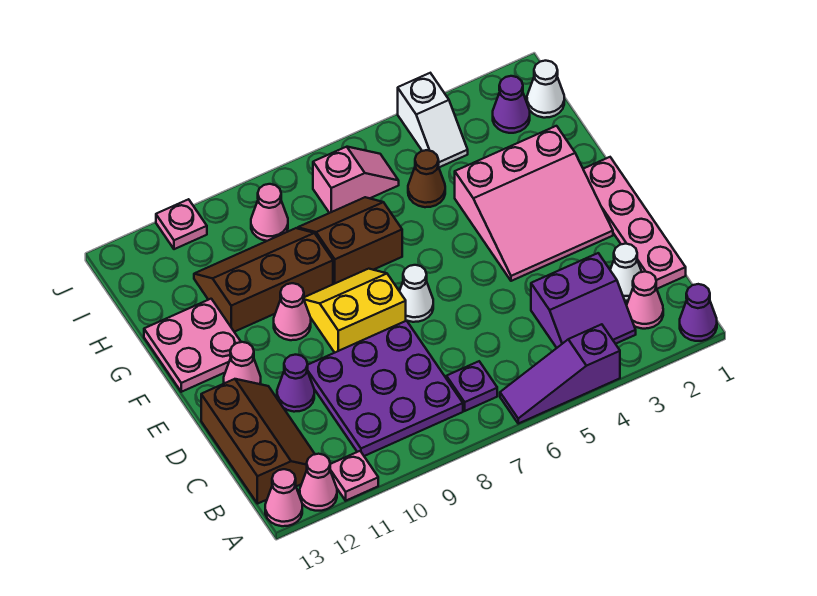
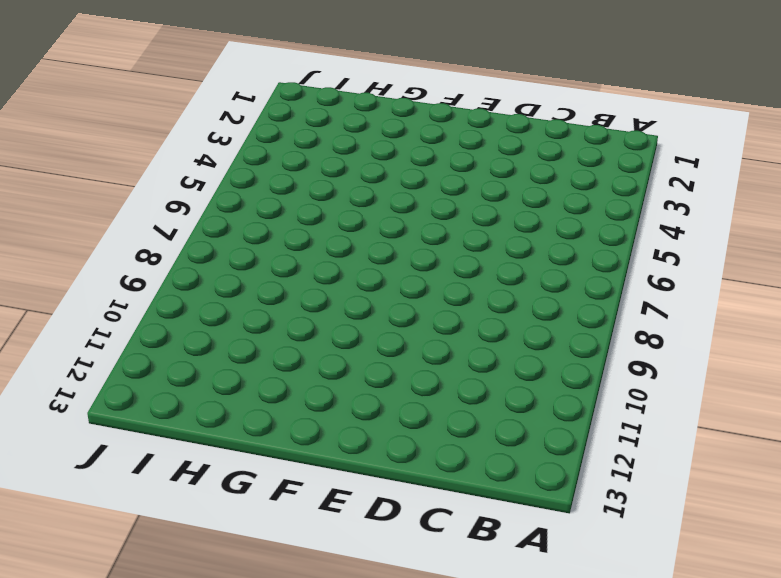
none -> purple 1x1 cone [680,284,717,341]
none -> purple 1x3 slope [500,324,620,424]
none -> pink 1x1 plate [330,451,378,501]

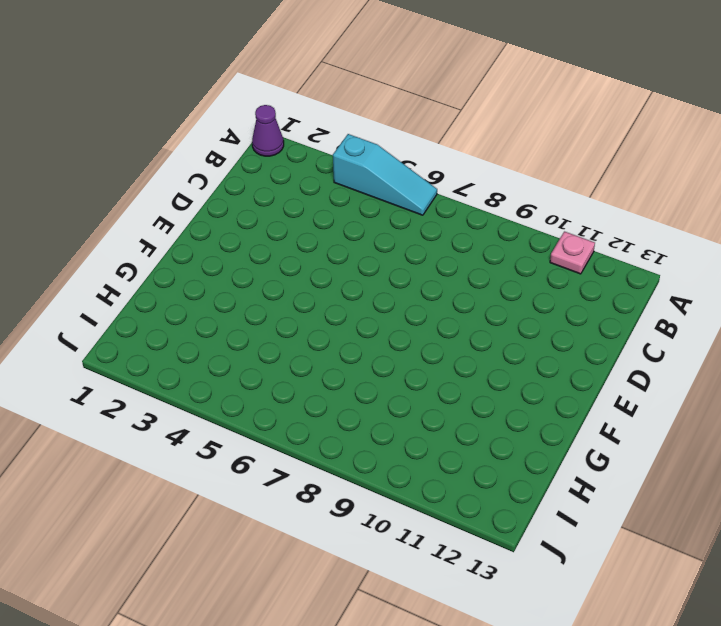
cyan 1x3 slope [333,134,437,215] -> purple 1x3 slope [500,324,620,424]
none -> pink 1x1 cone [300,454,337,511]
none -> pink 1x1 cone [265,469,302,526]
none -> pink 1x1 cone [627,272,663,329]

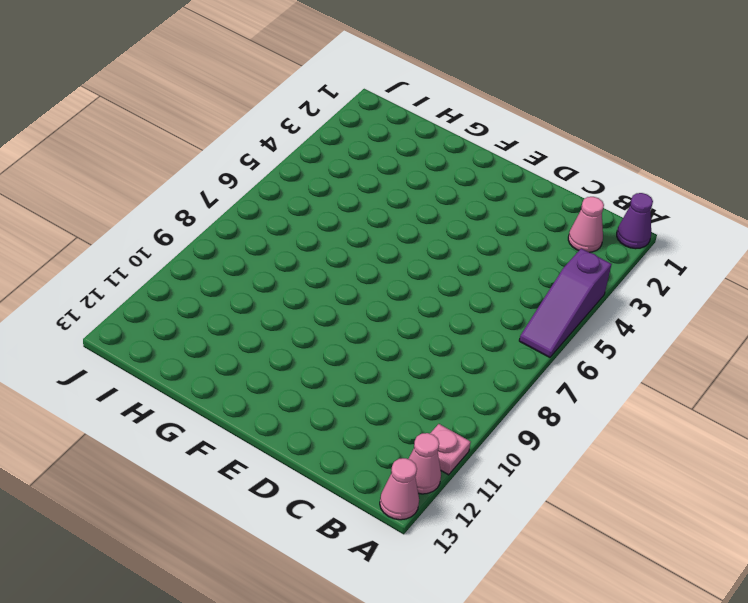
none -> purple 2x2 slope [531,253,636,348]
none -> purple 1x1 plate [446,361,497,411]
none -> purple 3x3 plate [307,321,463,456]

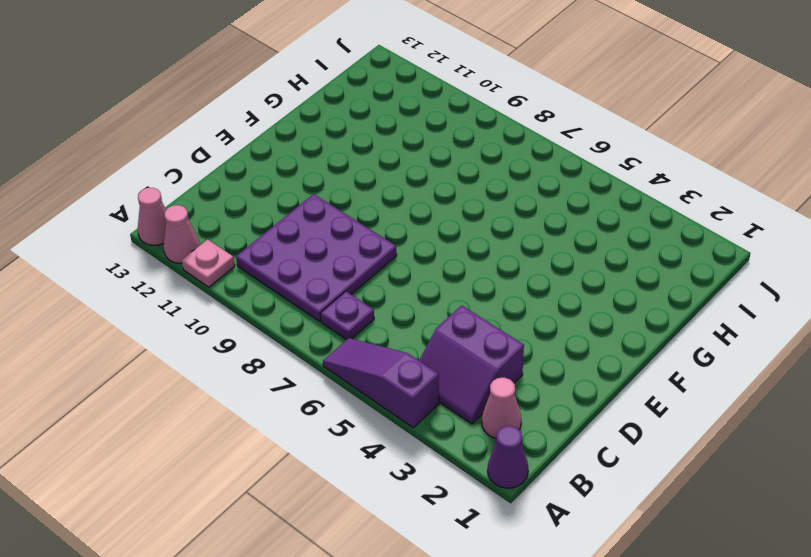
none -> brown 2x3 slope [201,379,315,504]
none -> pink 1x4 plate [583,157,686,289]
none -> white 1x1 cone [610,244,642,301]

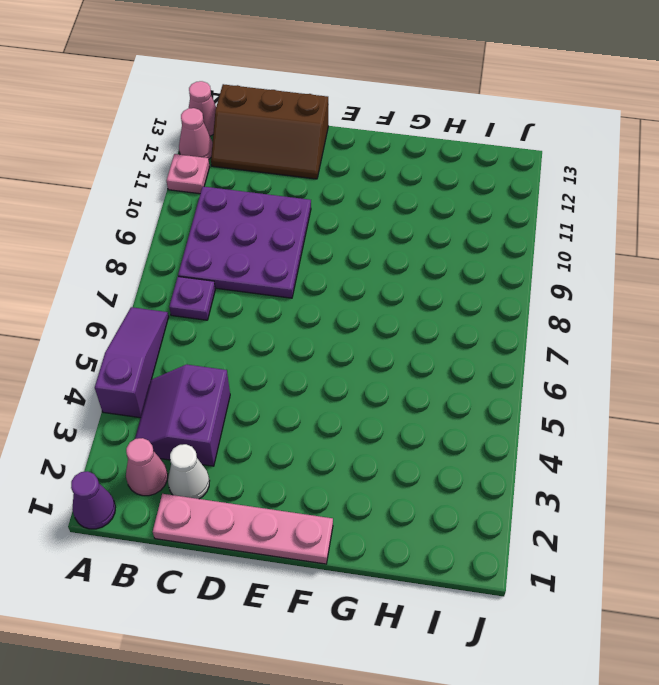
none -> purple 1x1 cone [277,355,314,412]
none -> pink 3x3 slope [455,126,613,281]
none -> white 1x1 cone [400,265,433,322]

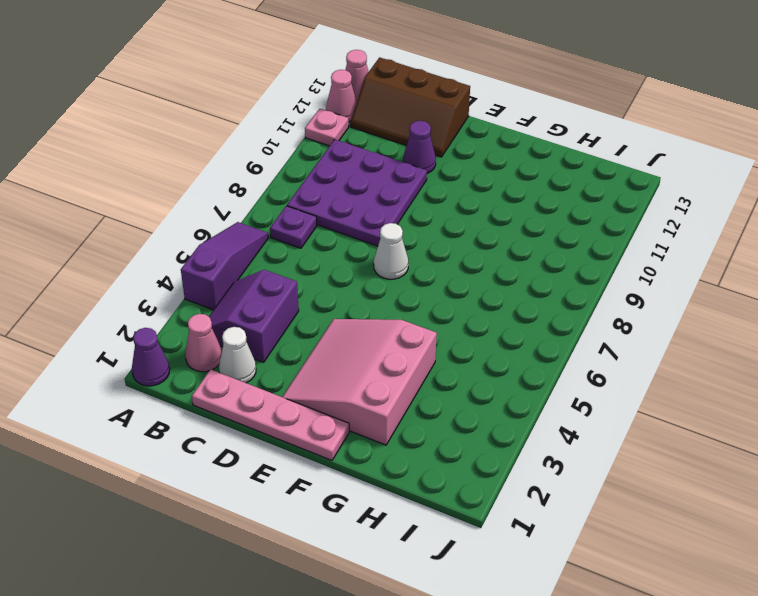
none -> yellow 2x2 slope [304,269,406,353]
none -> pink 1x1 cone [224,342,261,384]
none -> pink 1x1 cone [274,283,311,340]

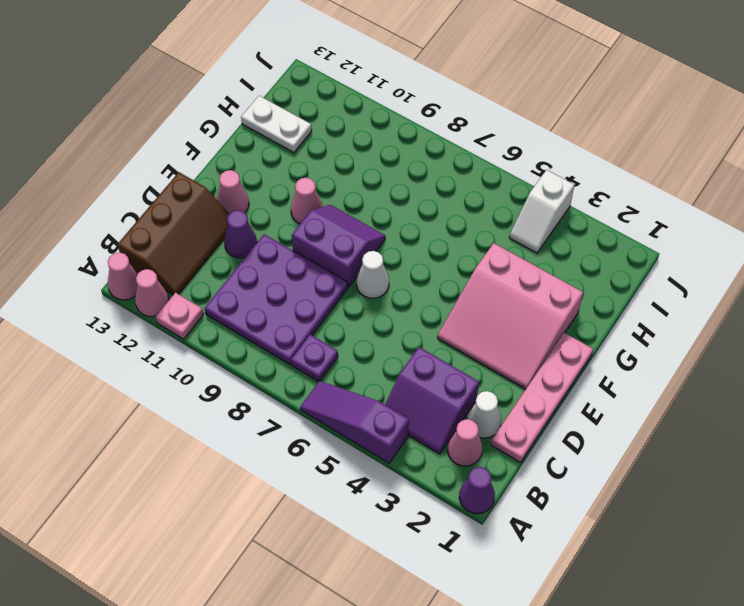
purple 2x2 slope [292,205,385,287] -> yellow 2x2 slope [304,269,406,353]
white 1x2 plate [241,96,312,153] -> none
none -> pink 2x2 plate [144,299,241,392]
none -> brown 2x2 slope [298,197,402,284]
none -> brown 2x3 slope [194,228,333,332]

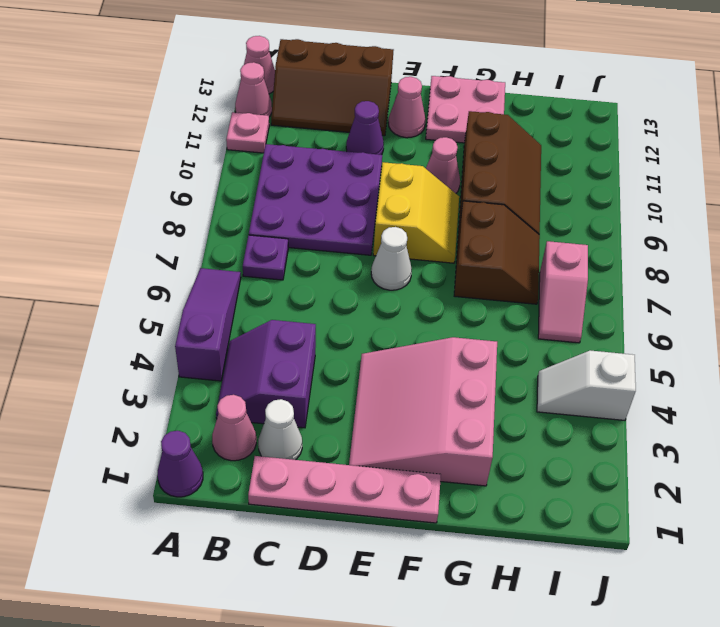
none -> brown 1x1 cone [408,150,445,207]
none -> white 1x1 cone [527,61,564,118]
none -> purple 1x1 cone [493,76,530,133]

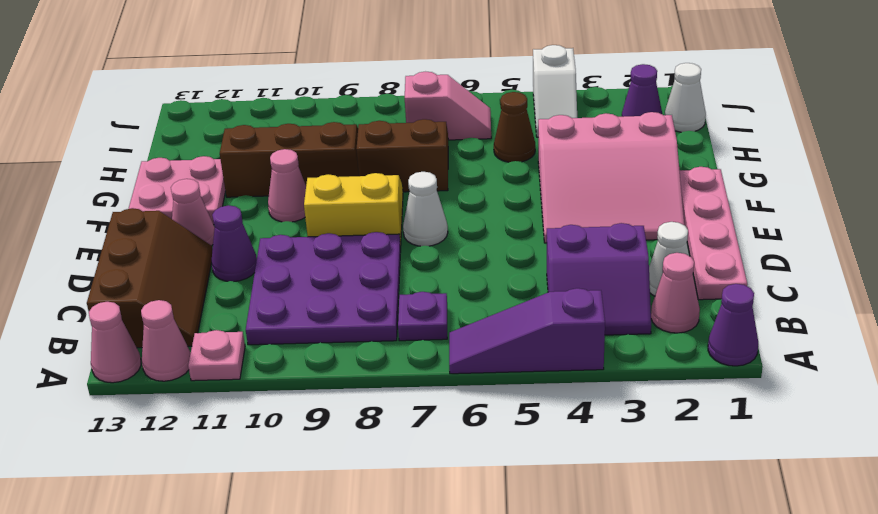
none -> pink 1x1 cone [251,184,288,241]
none -> pink 1x1 plate [156,199,207,249]

